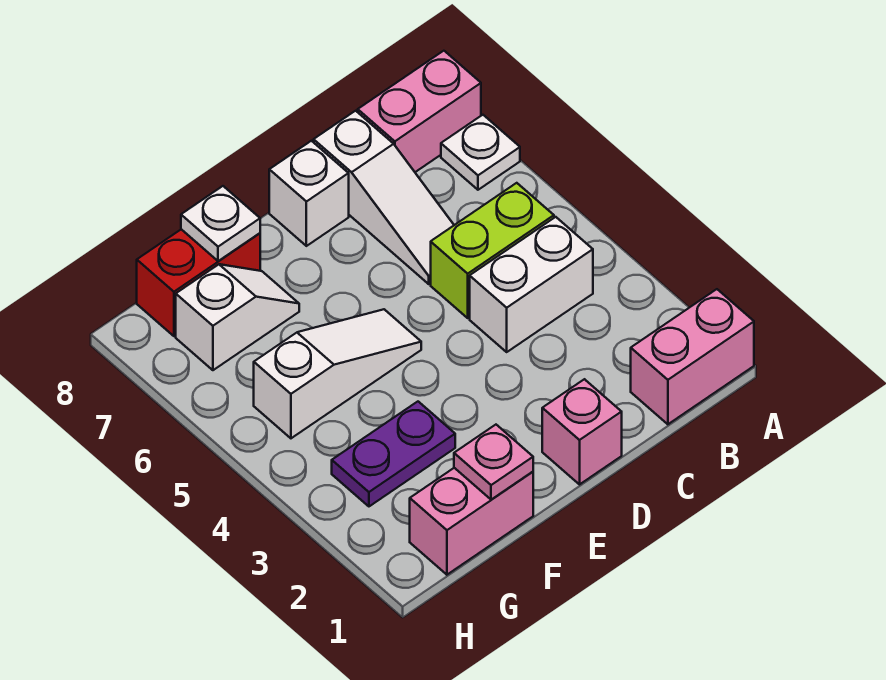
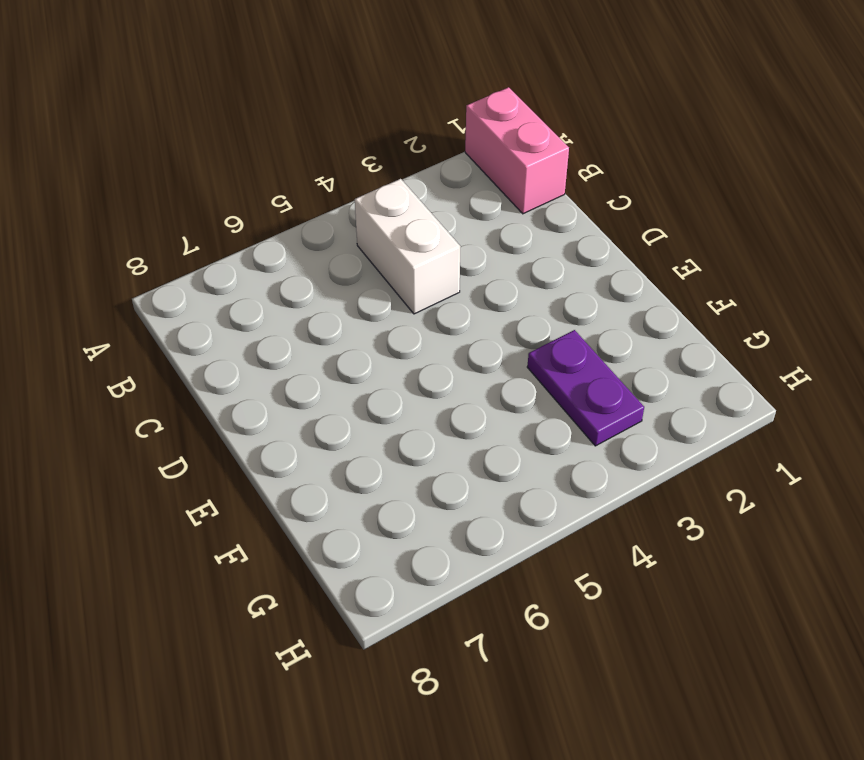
none -> white 1x1 plate [441,115,520,190]
none -> pink 1x2 brick [358,51,481,172]
none -> lime 1x2 brick [431,183,554,318]

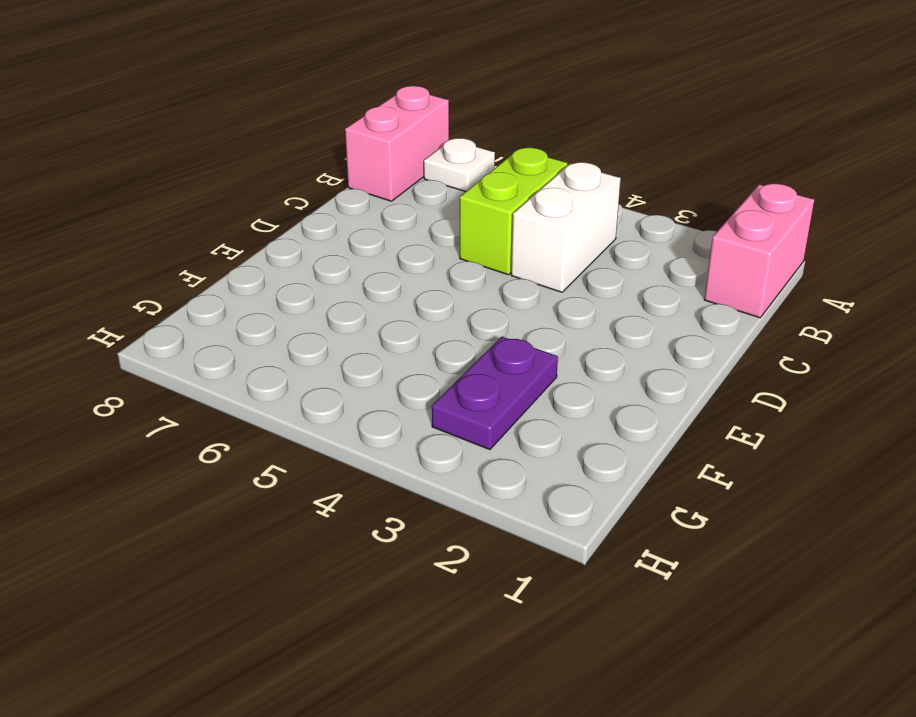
none -> white 1x3 slope [314,111,454,284]
none -> pink 1x1 brick [542,379,622,484]
none -> white 1x1 brick [269,141,349,246]

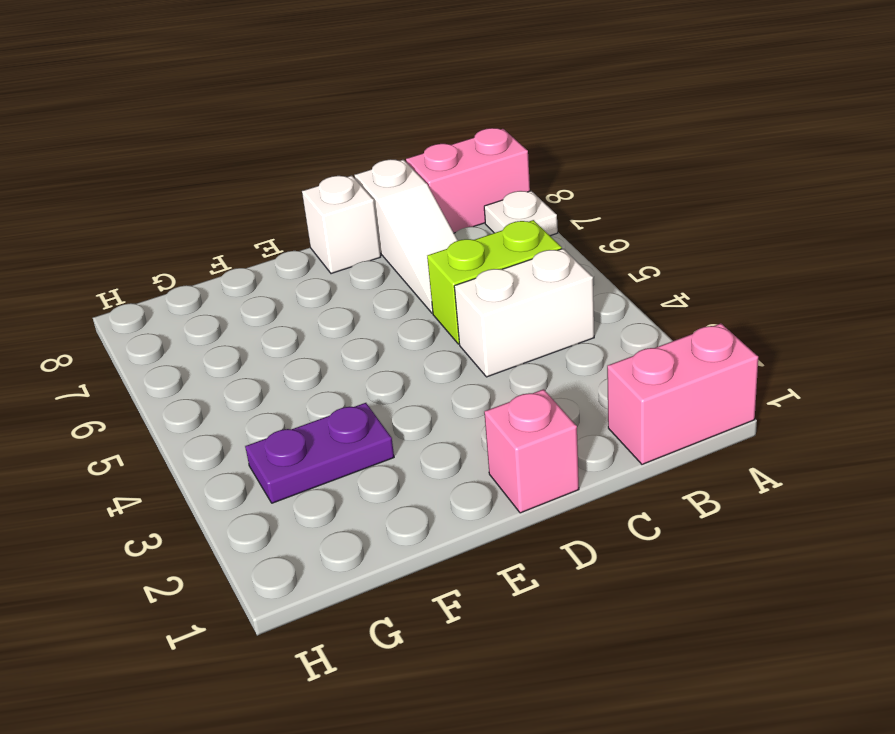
none -> white 1x3 slope [254,309,421,438]
none -> pink 1x2 brick [410,468,533,575]
none -> white 1x2 slope [176,264,299,370]

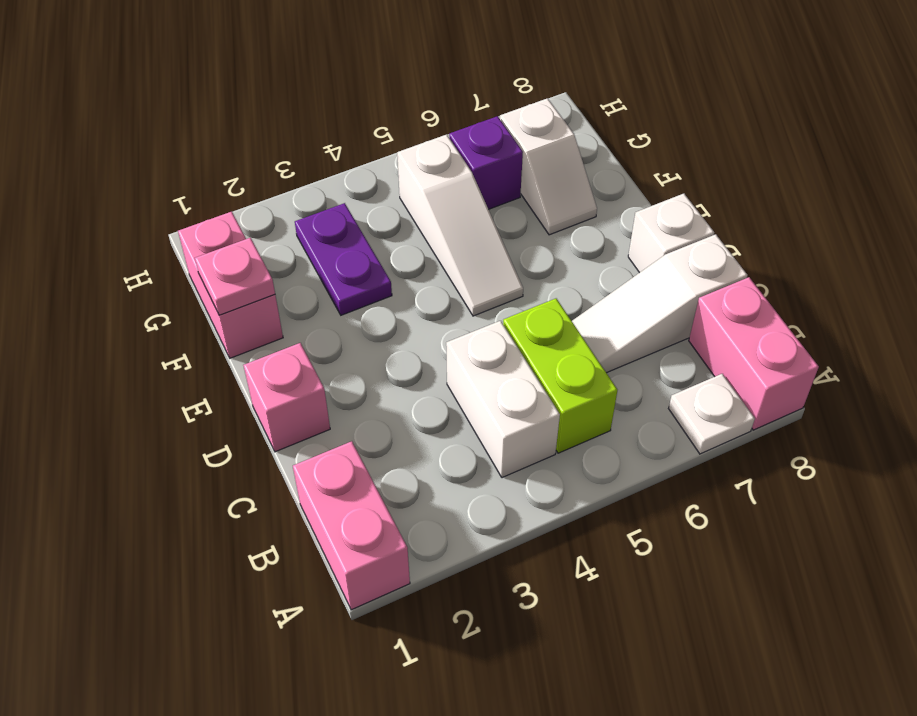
purple 1x1 brick [449,116,523,209] -> none
none -> red 1x2 brick [137,229,260,336]
none -> white 1x1 plate [181,186,260,261]

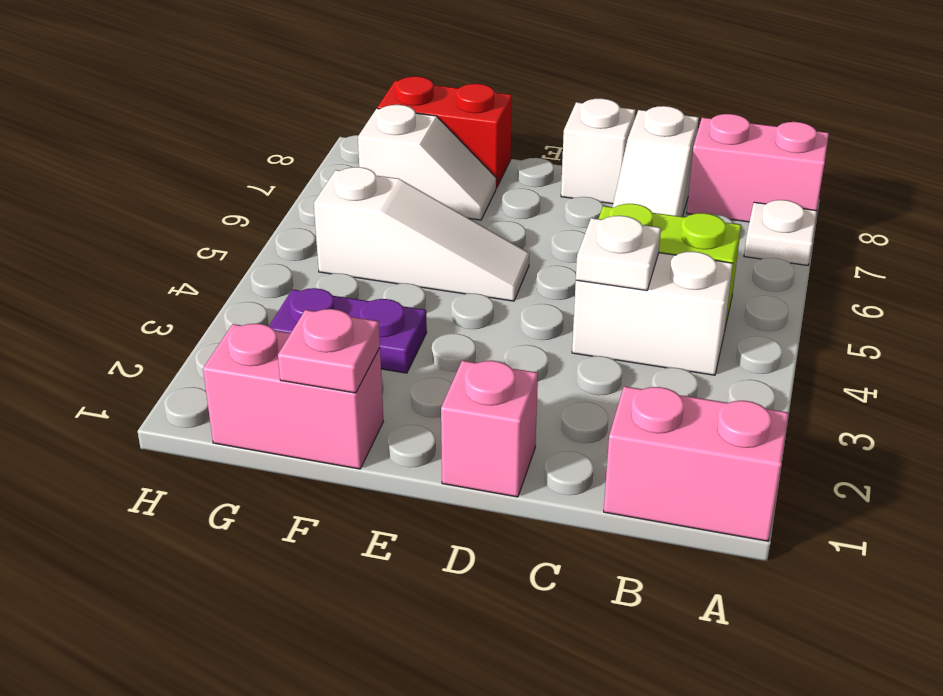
white 1x1 plate [576,216,661,291] -> white 1x1 plate moved to [181,186,260,261]

